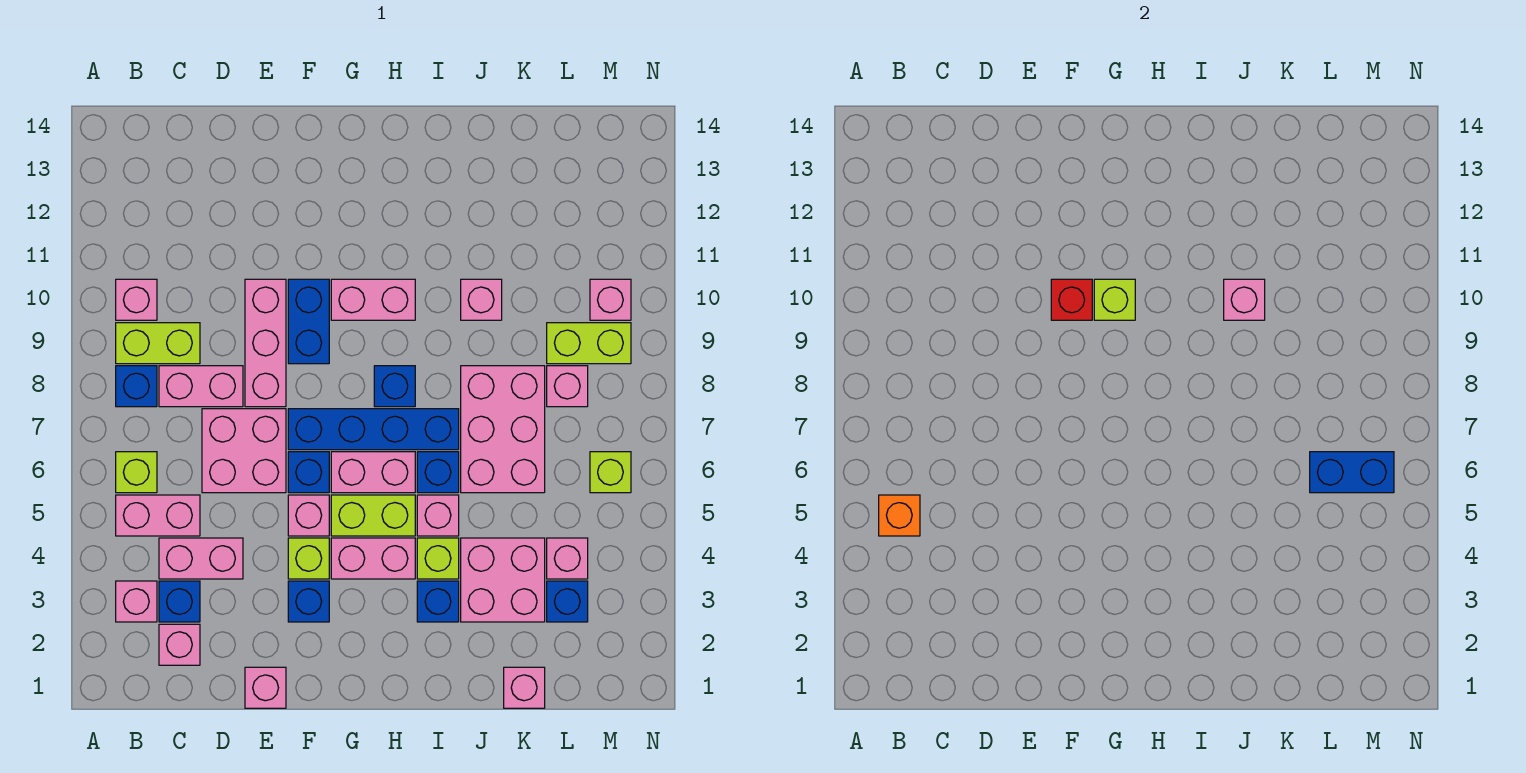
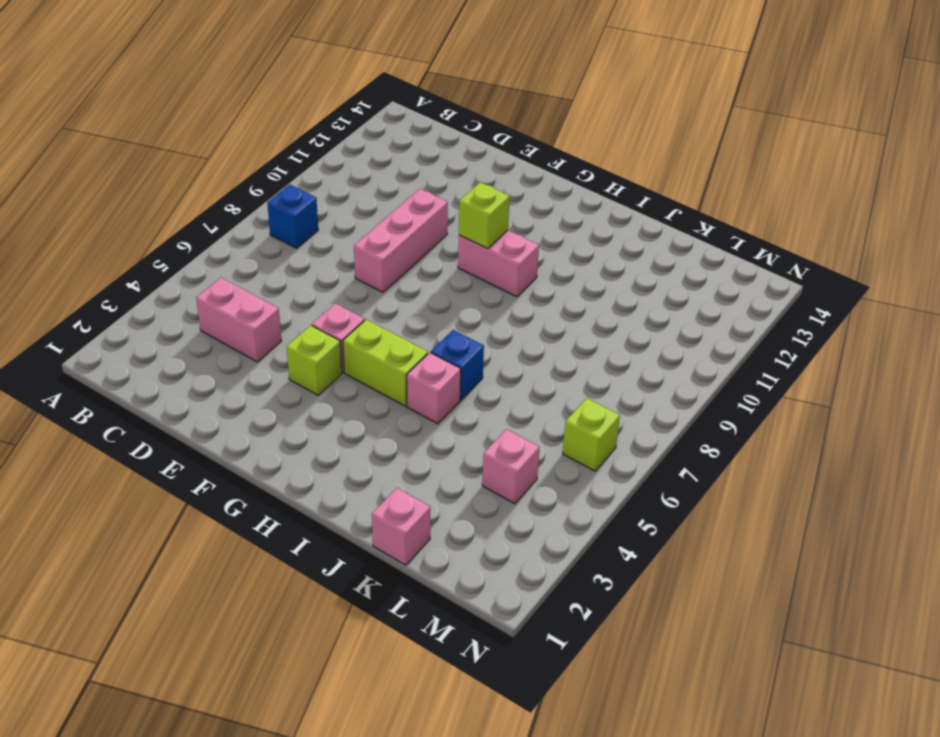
none -> pink 1x1 brick [116,581,157,622]
none -> pink 1x2 brick [116,495,200,536]
none -> lime 1x1 brick [116,452,157,493]
none -> lime 1x2 brick [116,323,200,364]

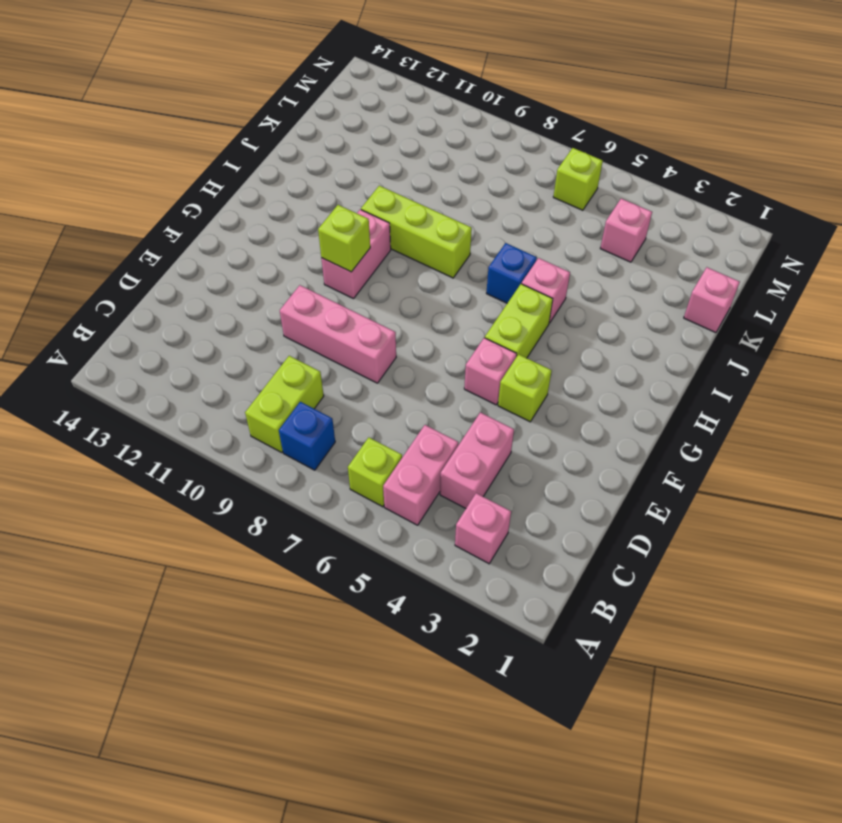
lime 1x3 brick [361,186,472,278] -> none
none -> pink 1x1 brick [116,279,157,320]
none -> pink 1x1 brick [159,624,200,665]
none -> blue 1x1 brick [159,581,200,622]
none -> pink 1x2 brick [159,366,243,407]

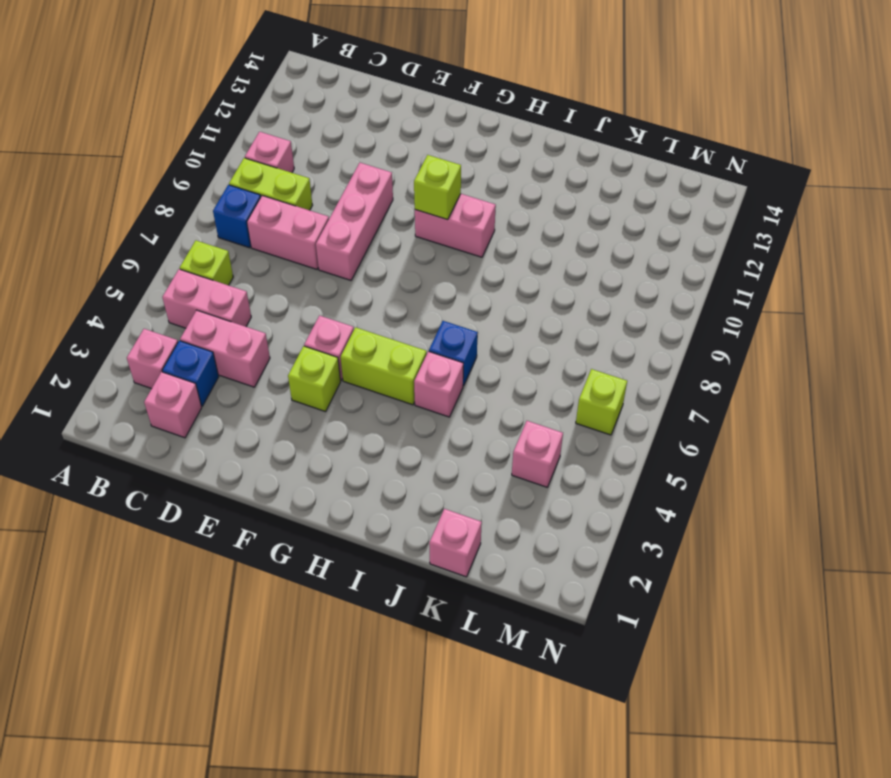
none -> pink 2x2 brick [202,409,286,493]
none -> pink 1x1 brick [245,667,286,708]
none -> blue 1x1 brick [288,581,329,622]
none -> blue 1x1 brick [288,452,329,493]

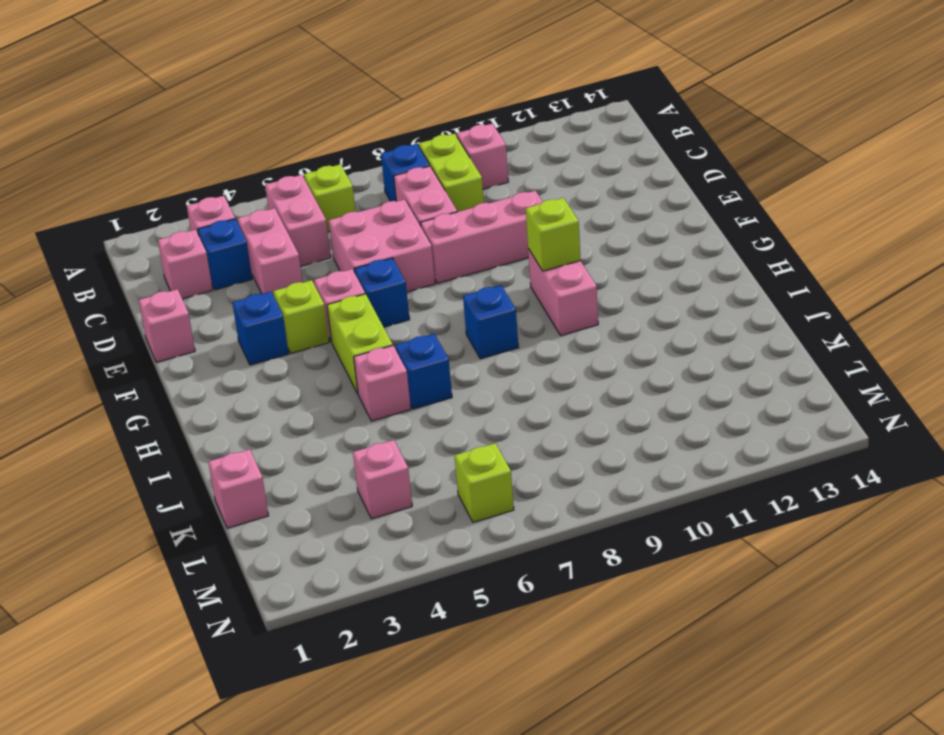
none -> blue 1x4 brick [288,409,459,450]
none -> blue 1x2 brick [288,279,329,364]
none -> pink 1x2 brick [331,538,415,579]
none -> pink 1x2 brick [331,452,415,493]

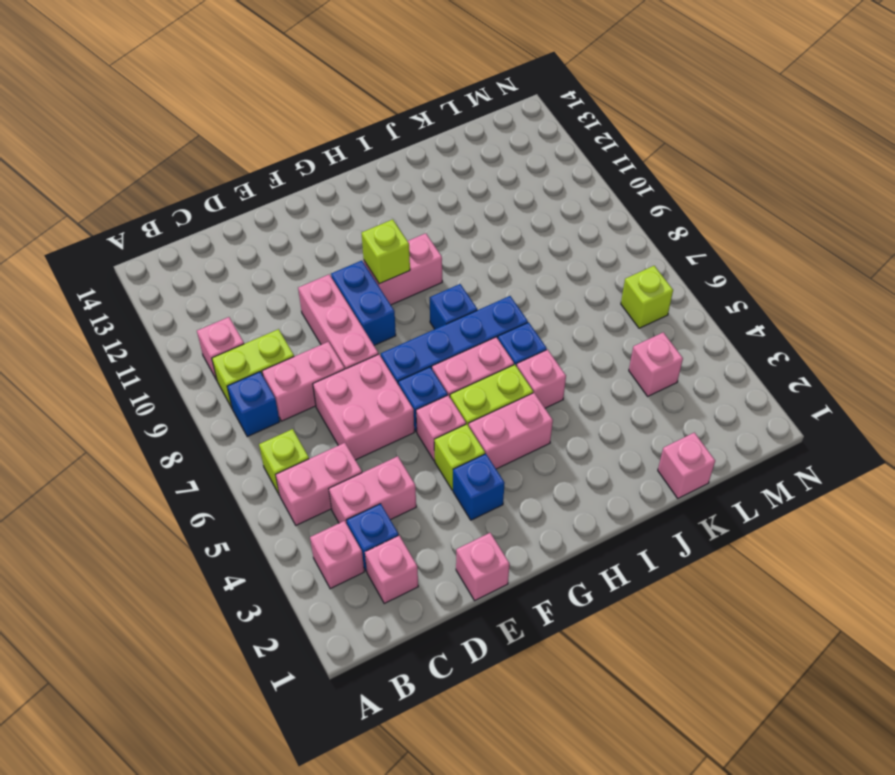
none -> blue 1x1 brick [417,581,459,622]
none -> lime 1x1 brick [417,538,459,579]
none -> pink 2x2 brick [461,538,545,622]
none -> pink 2x3 brick [461,366,545,493]

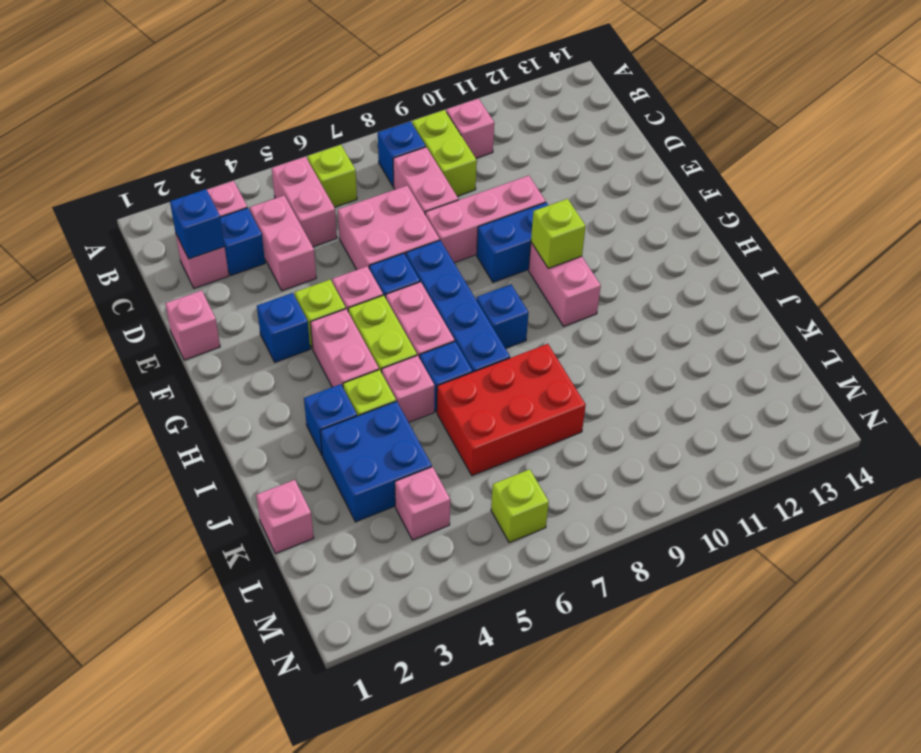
blue 1x1 brick [170,189,224,259] -> blue 1x1 brick moved to [547,581,588,622]
blue 2x2 brick [320,401,432,522] -> pink 2x2 brick [461,538,545,622]
red 2x3 brick [437,344,586,476] -> pink 2x3 brick [461,366,545,493]
none -> pink 1x1 brick [461,279,502,320]
none -> pink 1x1 brick [547,366,588,407]
none -> lime 1x2 brick [547,323,631,364]
none -> pink 1x1 brick [590,279,631,320]

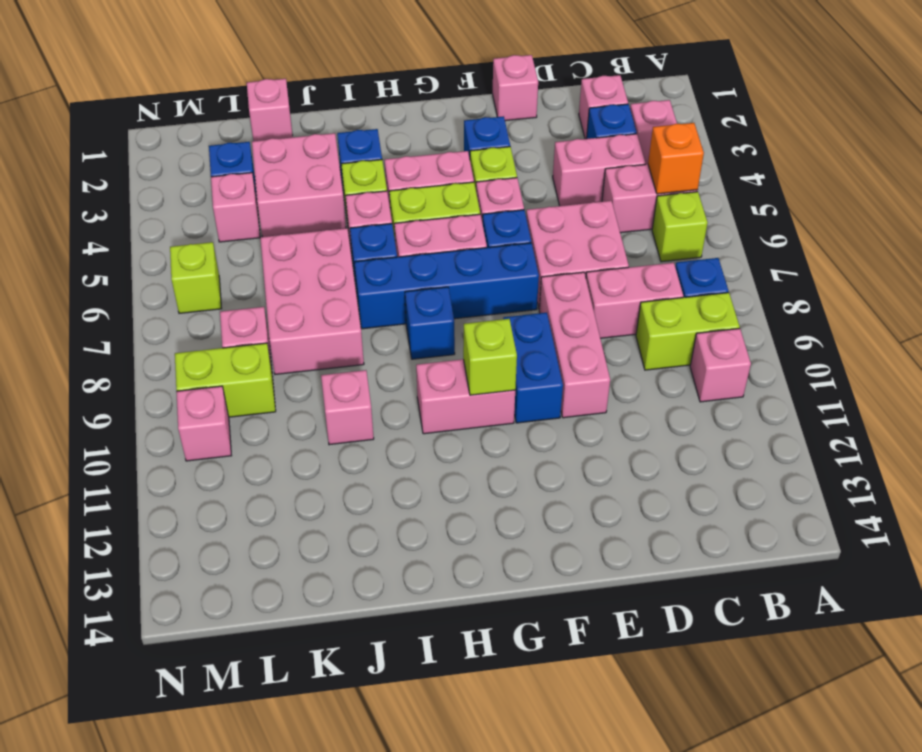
none -> red 1x1 brick [1051,279,1092,320]
none -> pink 1x1 brick [1224,279,1265,320]
none -> blue 1x2 brick [1310,452,1394,493]

